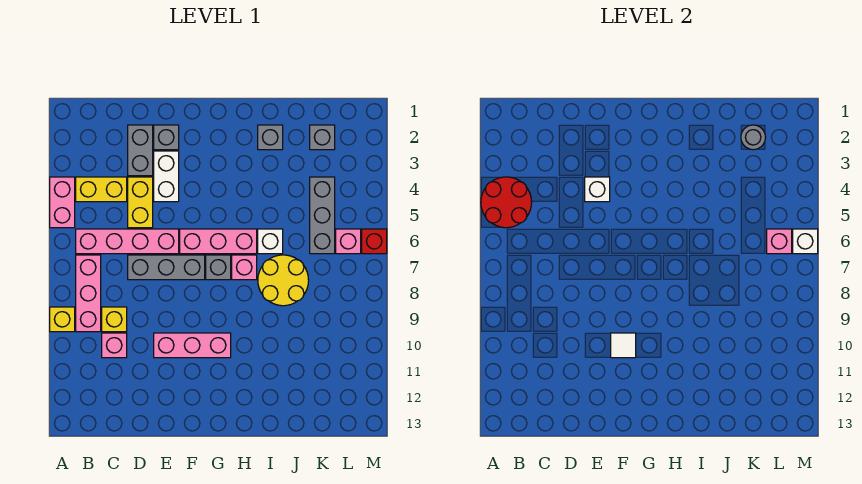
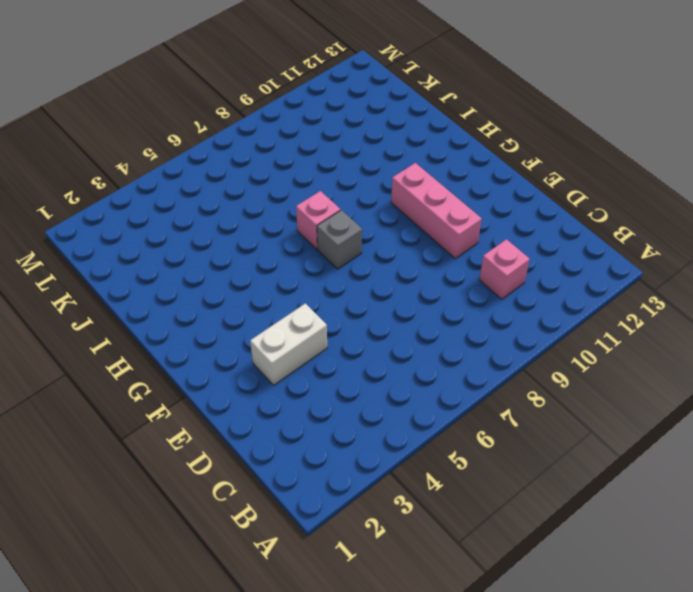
none -> pink 1x2 brick [50,177,75,228]
none -> yellow 1x1 brick [50,307,75,332]
none -> yellow 1x2 brick [76,177,127,202]

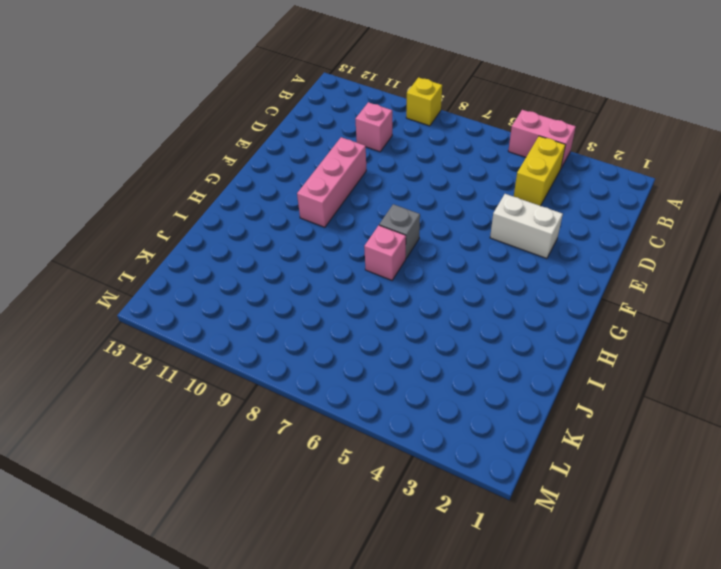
none -> pink 1x4 brick [76,229,179,254]
none -> pink 1x3 brick [76,255,101,332]
none -> yellow 1x1 brick [102,307,127,332]

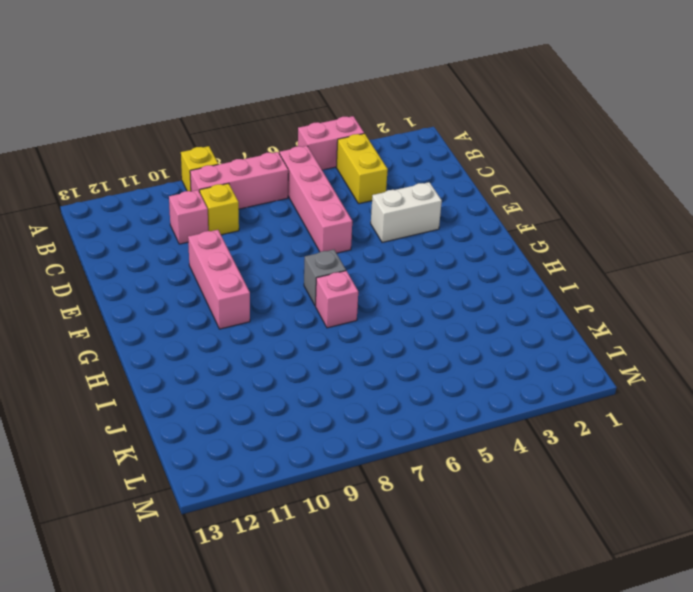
none -> grey 1x2 brick [128,125,153,176]
none -> yellow 1x2 brick [128,177,153,228]
none -> grey 1x3 brick [128,255,205,280]

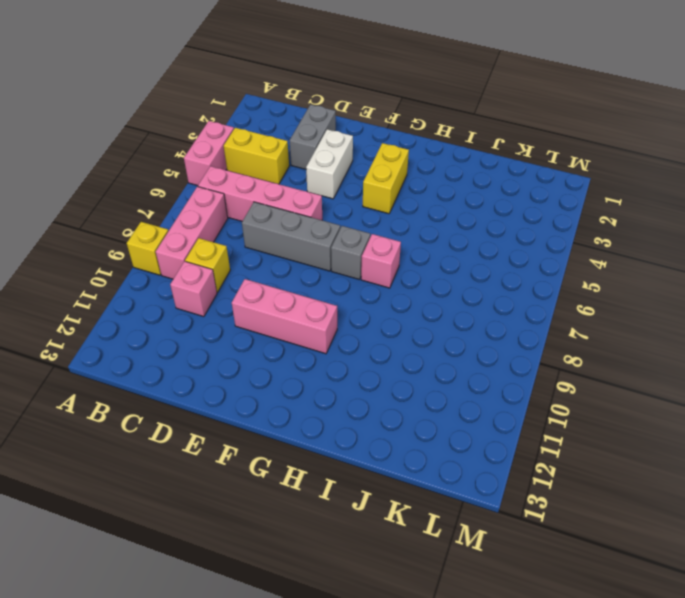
yellow 1x2 brick [363,143,409,214] -> yellow 1x2 brick moved to [128,177,153,228]
none -> grey 1x1 brick [154,125,179,150]
none -> pink 1x3 brick [180,229,257,254]
none -> grey 1x1 brick [258,125,283,150]

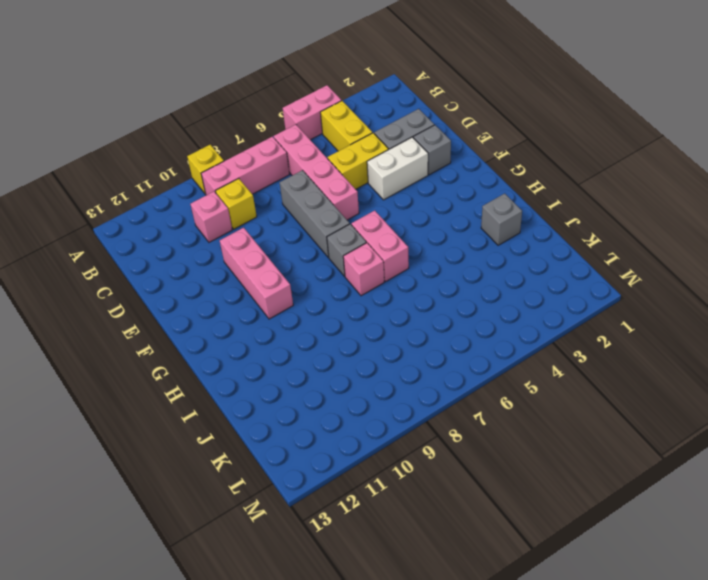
pink 1x2 brick [352,210,409,281] -> pink 1x3 brick [180,229,257,254]
none -> white 1x1 brick [258,229,283,254]
none -> yellow 2x2 round brick [258,255,309,306]
none -> grey 1x1 brick [310,125,335,150]

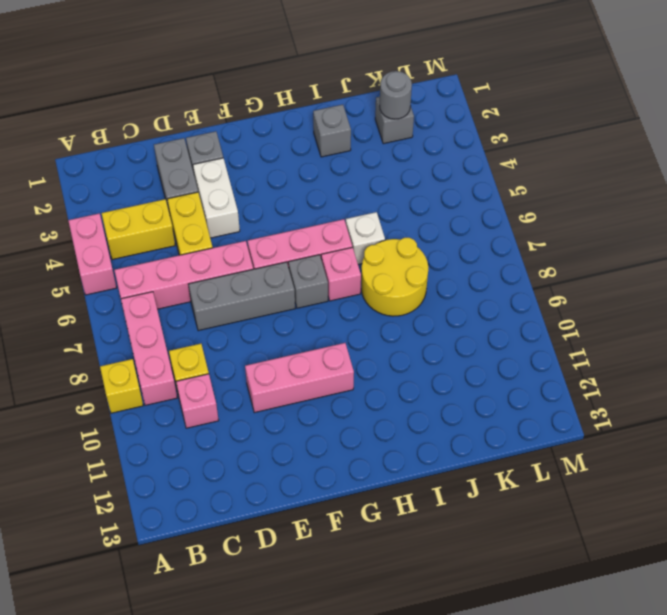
none -> grey 1x3 brick [310,177,335,254]
none -> pink 1x1 brick [336,229,361,254]
none -> red 1x1 brick [362,229,387,254]

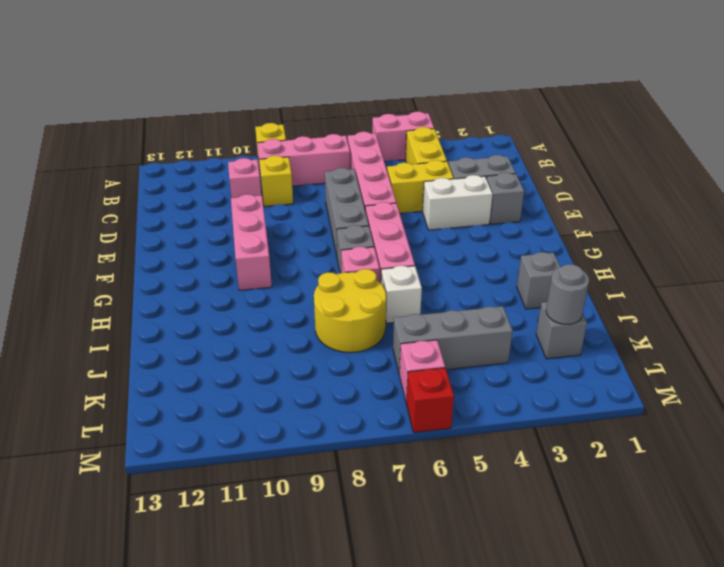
none -> red 2x2 round brick [481,177,532,228]
none -> white 1x1 brick [585,177,610,202]
none -> white 1x1 tile [611,333,636,358]

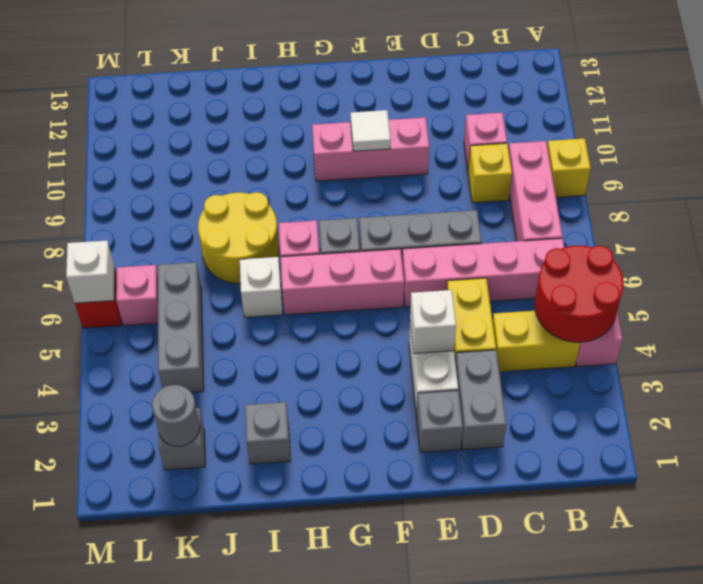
none -> pink 1x1 brick [767,229,792,254]

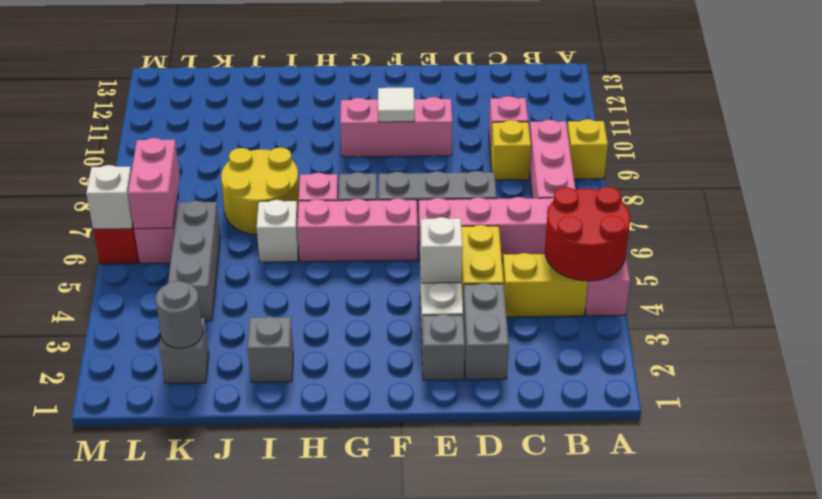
pink 1x2 brick [128,138,180,229] -> pink 1x1 brick [767,229,792,254]

